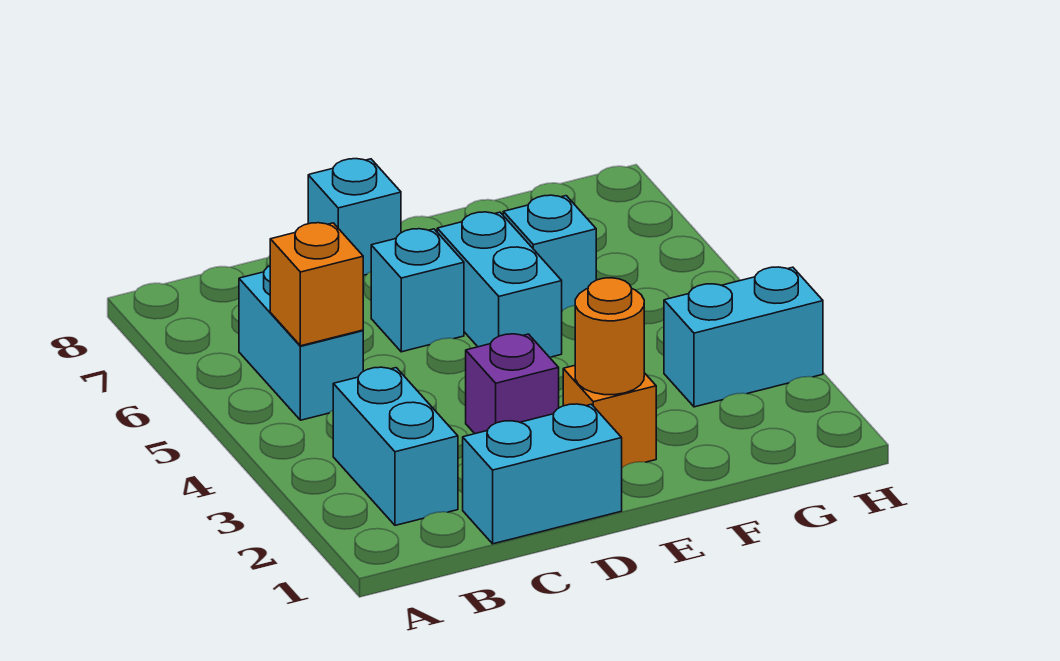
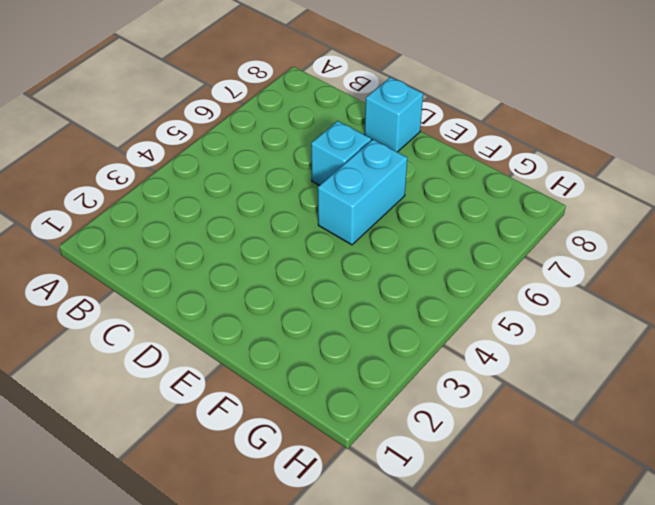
none -> cyan 1x2 brick [333,367,458,525]
none -> cyan 1x2 brick [239,266,363,420]
none -> cyan 1x2 brick [463,404,622,544]

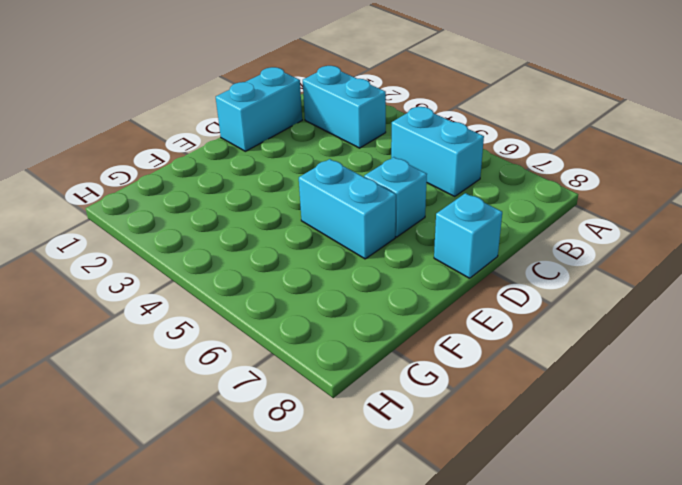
none -> purple 1x1 brick [466,334,559,434]
none -> orange 1x1 brick [563,366,656,468]
none -> cyan 1x1 brick [503,195,596,311]

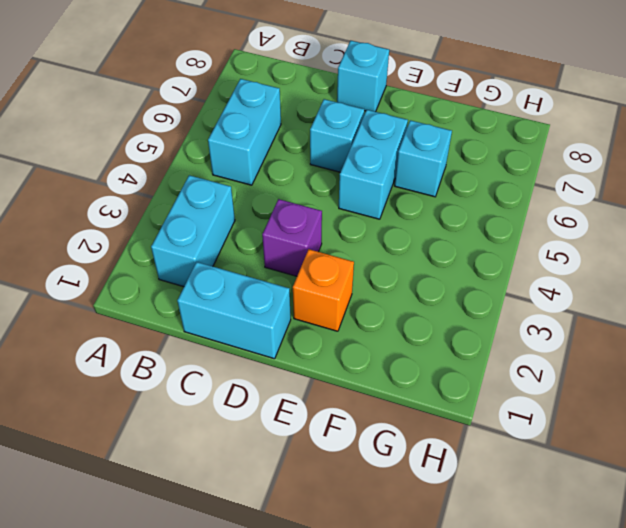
none -> cyan 1x2 brick [664,267,823,407]
none -> orange 1x1 brick [270,223,363,346]
none -> orange 1x1 round brick [575,278,644,395]

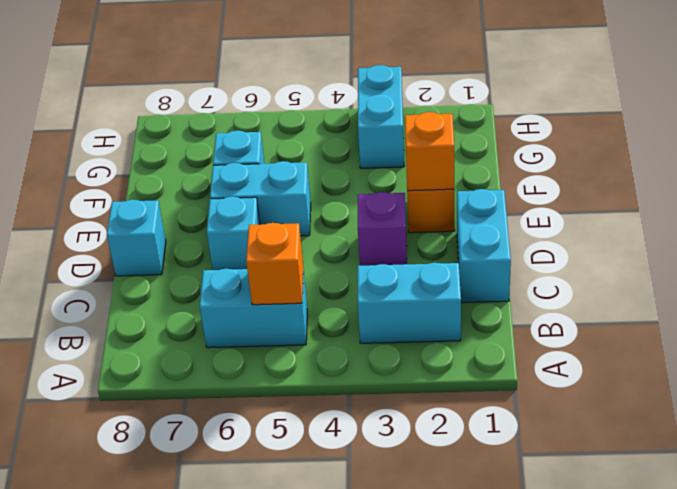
orange 1x1 brick [405,112,454,191] -> orange 1x1 round brick [575,278,644,395]

